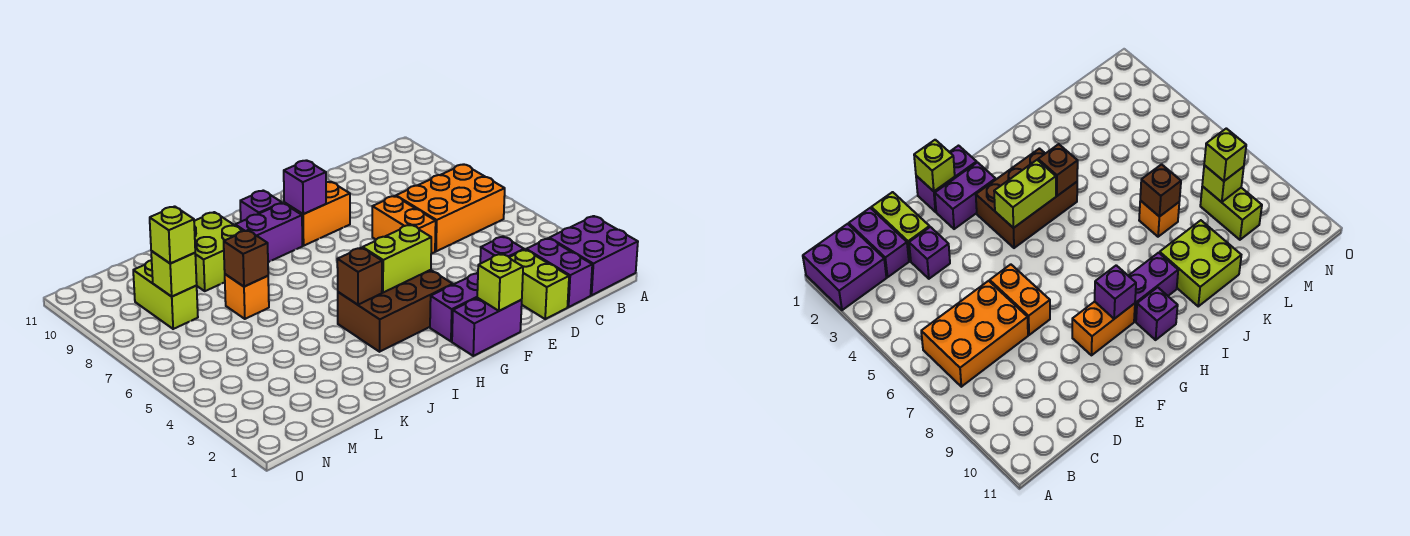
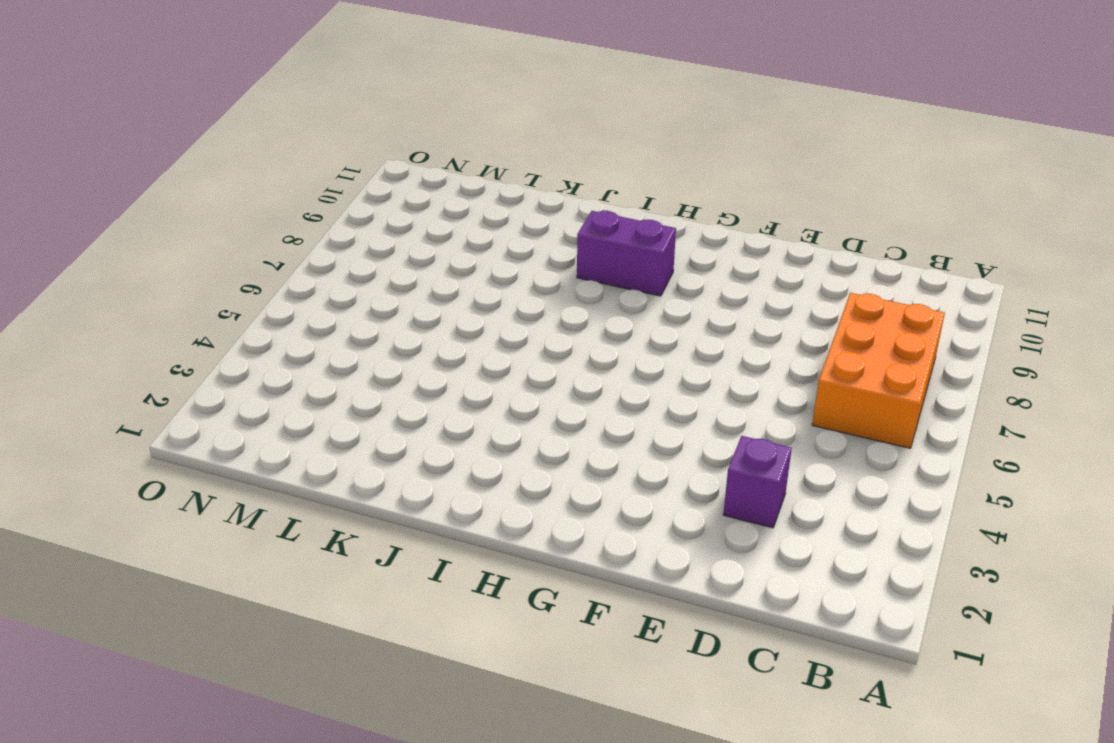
orange 2x3 brick [812,293,945,448] -> orange 2x3 brick turned to [396,164,505,251]
none -> purple 2x2 brick [549,216,638,295]
none -> purple 1x2 brick [526,238,592,307]
none -> lime 1x2 brick [509,250,569,319]

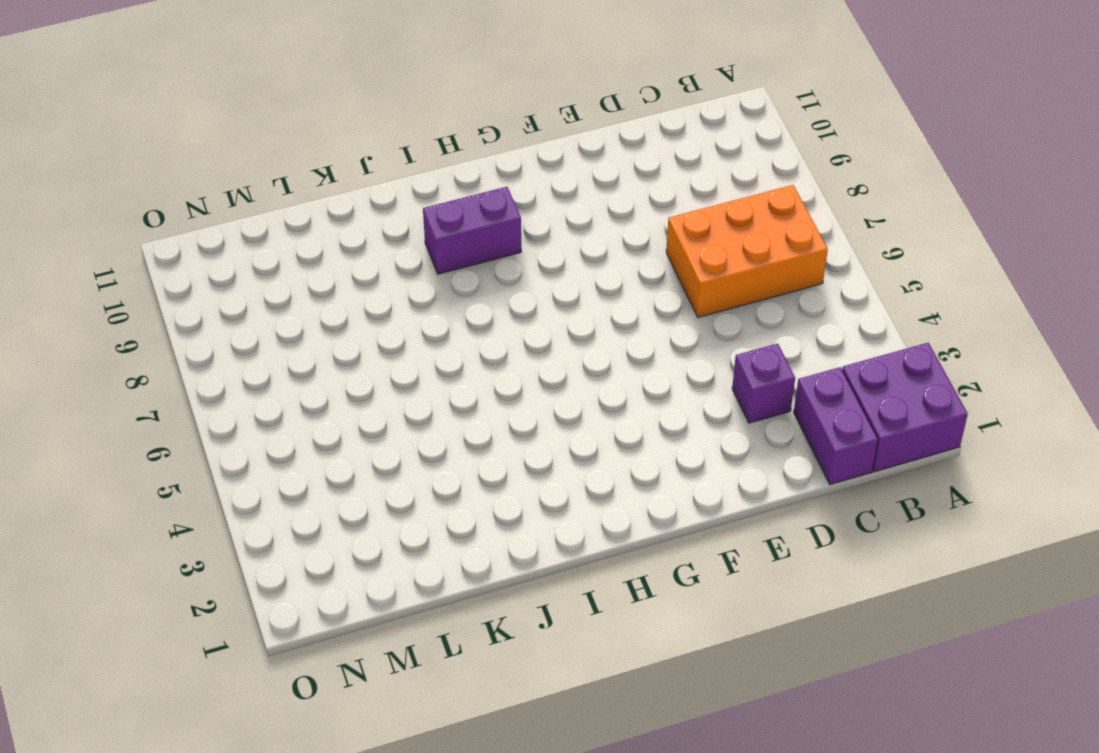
none -> lime 1x2 brick [509,250,569,319]
none -> orange 1x2 brick [372,196,436,254]
none -> purple 1x2 brick [452,298,522,356]

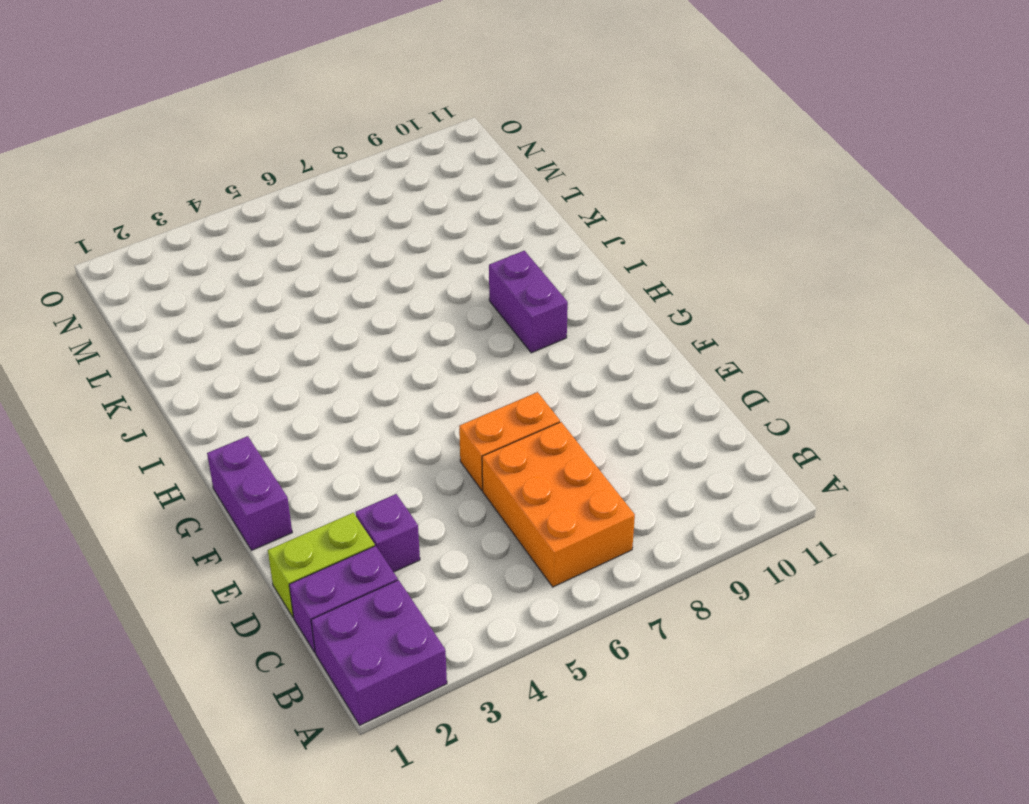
none -> purple 1x2 brick [430,273,478,341]
none -> orange 1x2 brick [284,182,350,246]
none -> brown 2x3 brick [338,270,453,352]

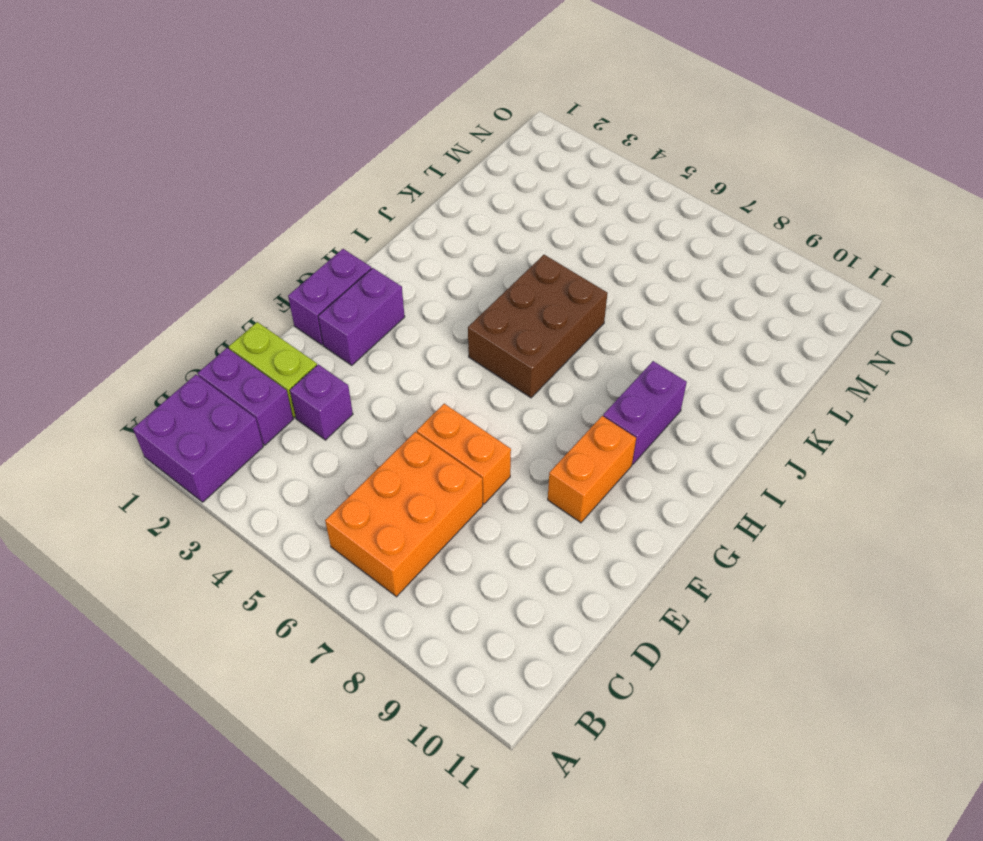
brown 2x3 brick [468,255,607,398] -> brown 2x3 brick moved to [338,270,453,352]
none -> purple 1x1 brick [240,190,282,222]
none -> lime 2x2 brick [194,212,242,291]
none -> orange 1x1 brick [225,274,269,319]

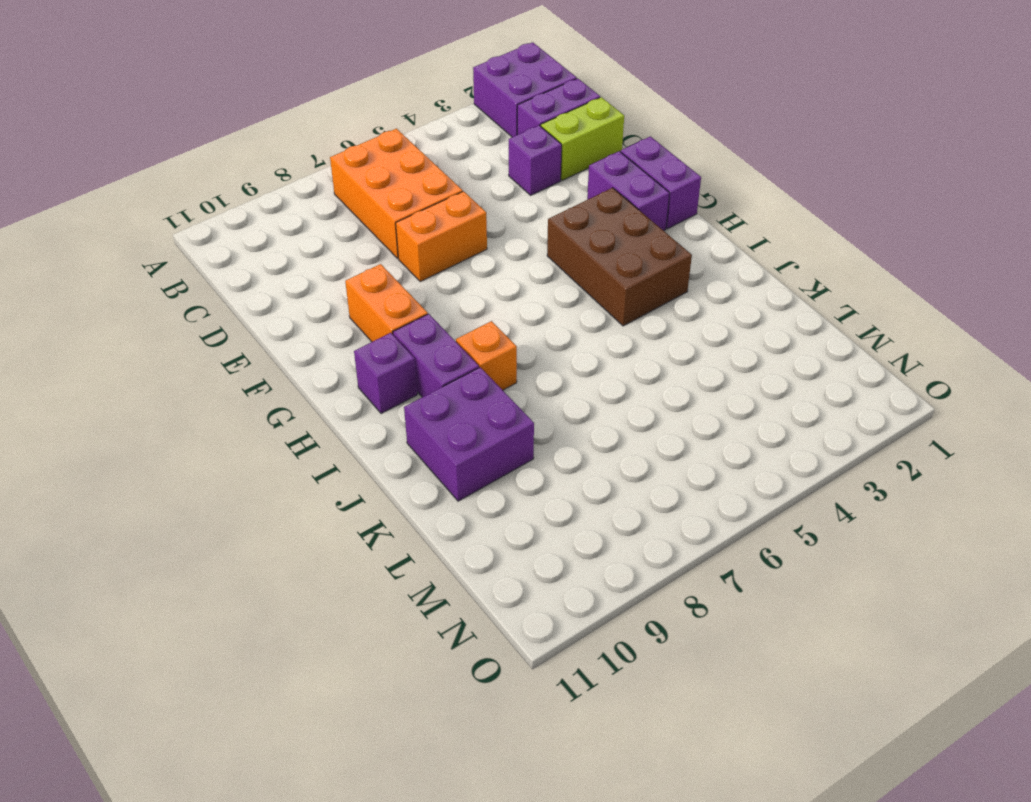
orange 1x1 brick [456,321,517,390] -> orange 1x1 brick moved to [225,274,269,319]
purple 2x2 brick [404,367,534,501] -> lime 2x2 brick [194,212,242,291]
none -> lime 1x2 brick [133,260,198,329]
none -> lime 1x1 brick [477,254,523,311]
none -> lime 1x2 brick [363,224,431,293]

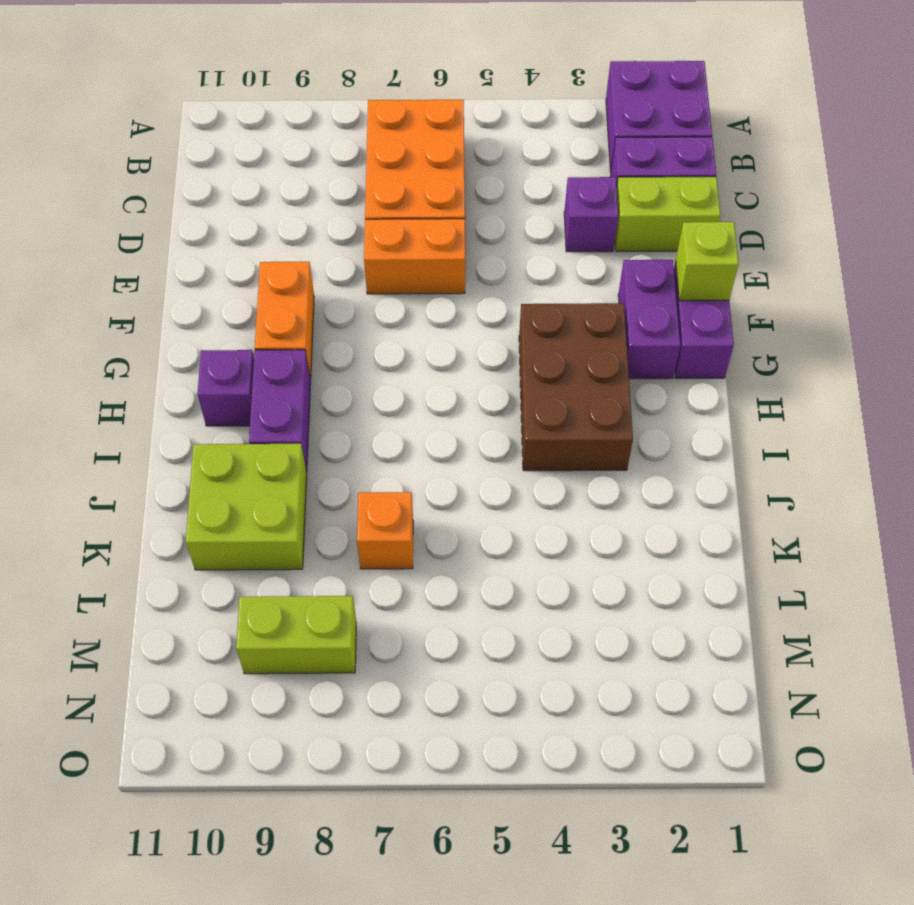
none -> lime 1x2 brick [363,224,431,293]
none -> purple 1x1 brick [284,160,326,214]
none -> brown 1x1 brick [337,248,382,305]

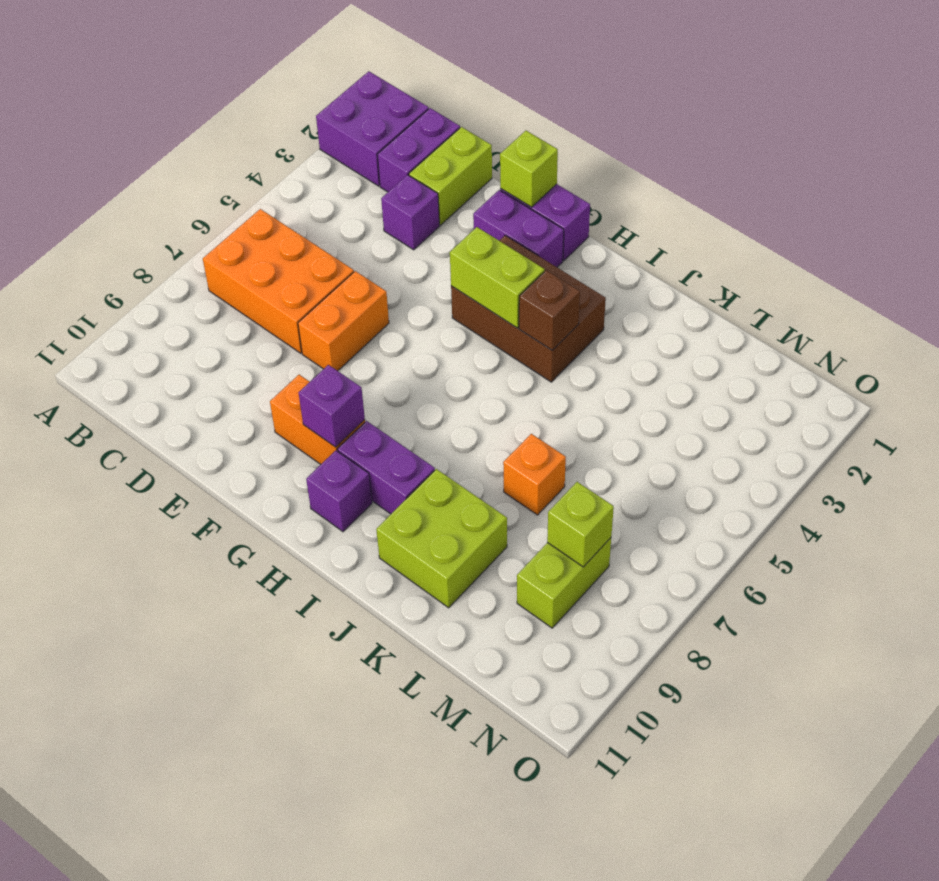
none -> brown 1x1 brick [224,230,268,287]
none -> lime 1x1 brick [150,206,195,264]

